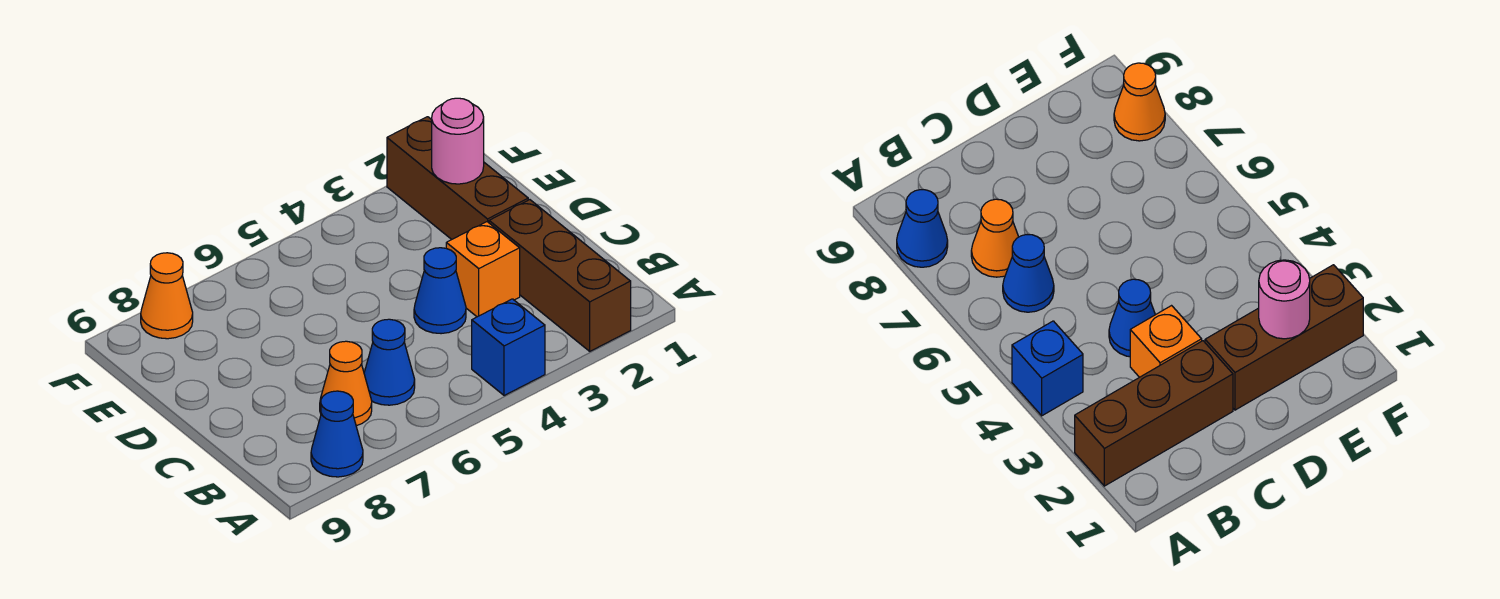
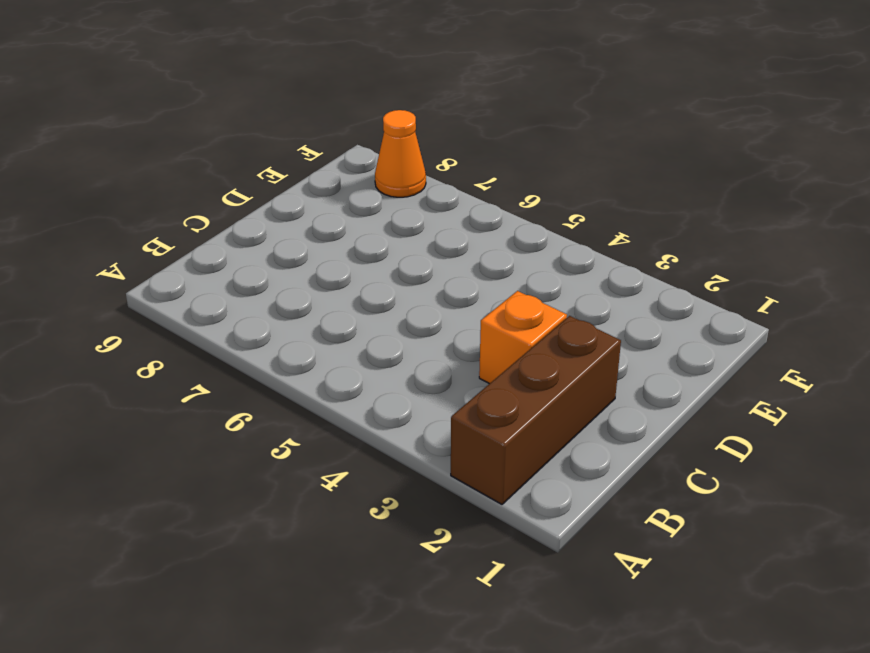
none -> blue 1x1 brick [472,299,545,396]
none -> blue 1x1 cone [311,391,363,477]

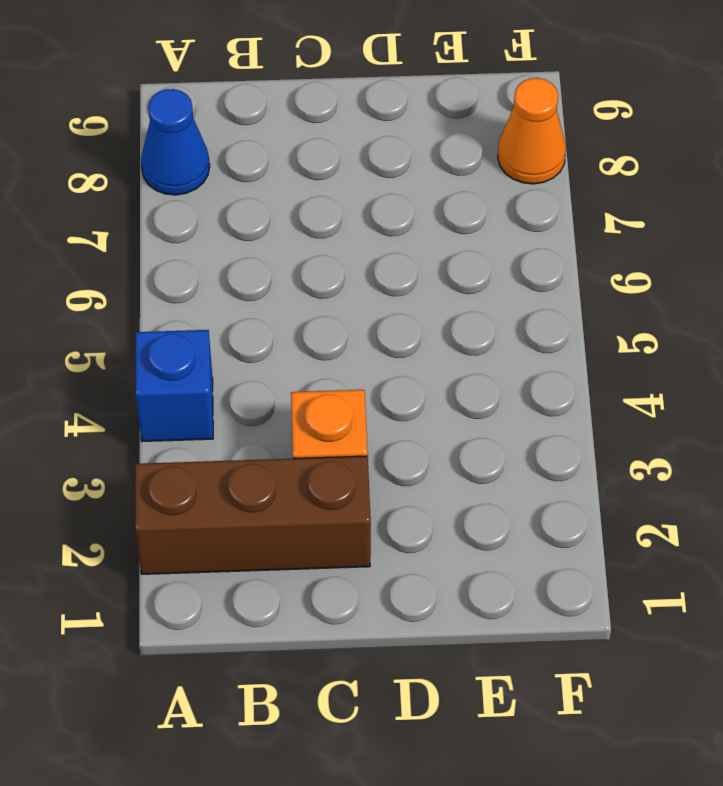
none -> blue 1x1 cone [364,319,415,405]
none -> orange 1x1 cone [320,341,372,426]

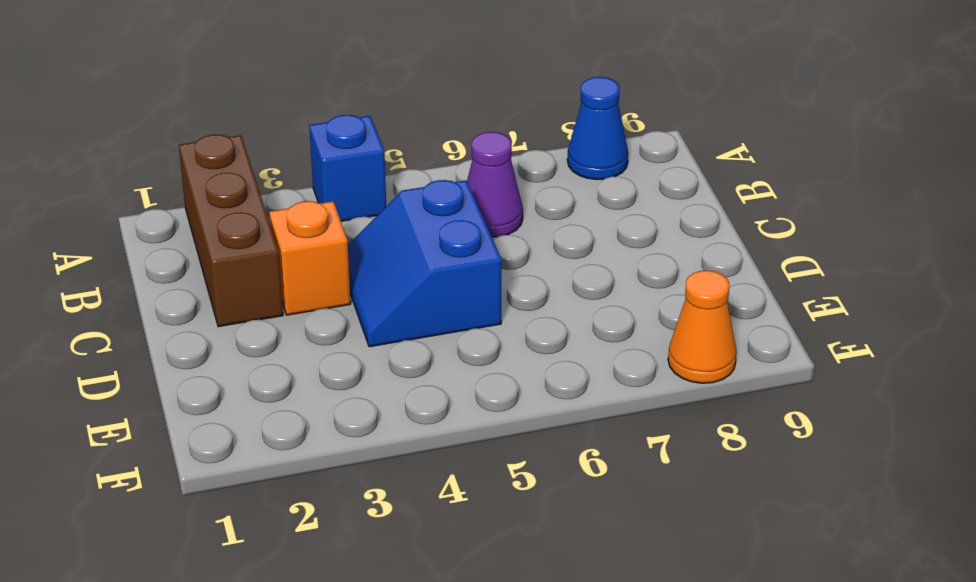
purple 1x1 cone [467,132,523,237] -> blue 1x1 cone [364,319,415,405]
blue 2x2 slope [348,180,501,347] -> blue 1x1 cone [414,248,466,334]
none -> orange 1x1 cone [320,341,372,426]
none -> brown 1x3 brick [387,117,528,239]

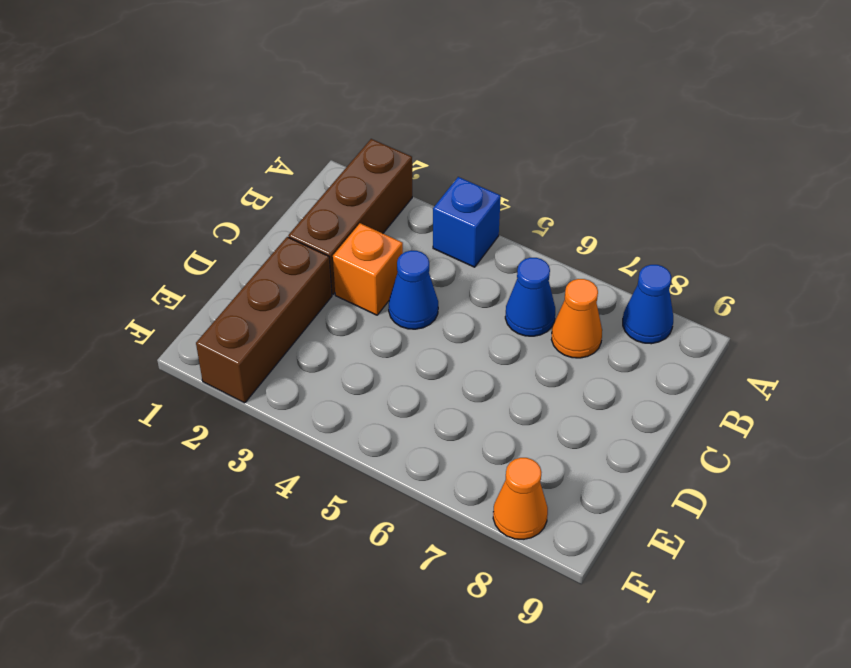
none -> pink 1x1 round brick [432,98,484,184]

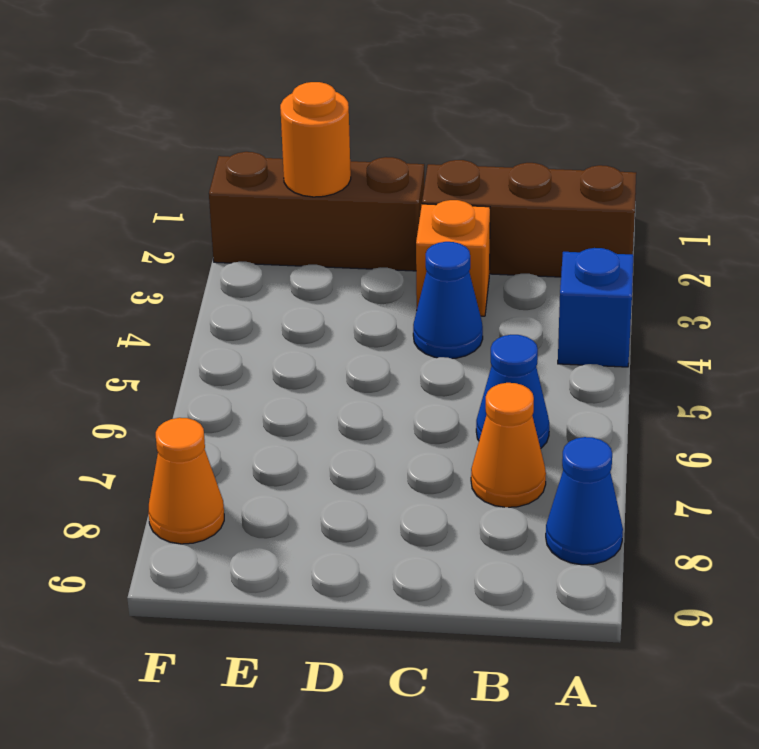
orange 1x1 round brick [280,82,351,197] -> pink 1x1 round brick [432,98,484,184]

